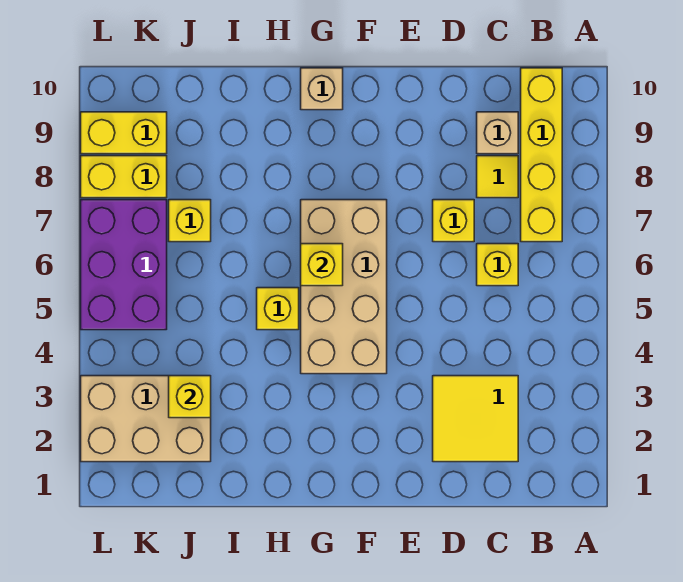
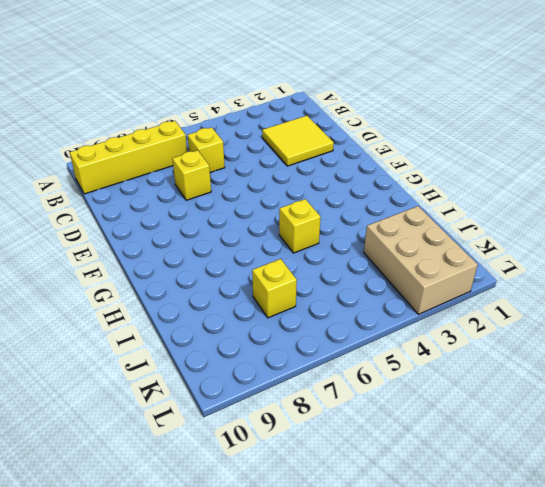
none -> yellow 1x1 tile [477,156,518,198]
none -> tan 1x1 brick [477,112,518,154]
none -> tan 2x4 brick [301,200,387,374]

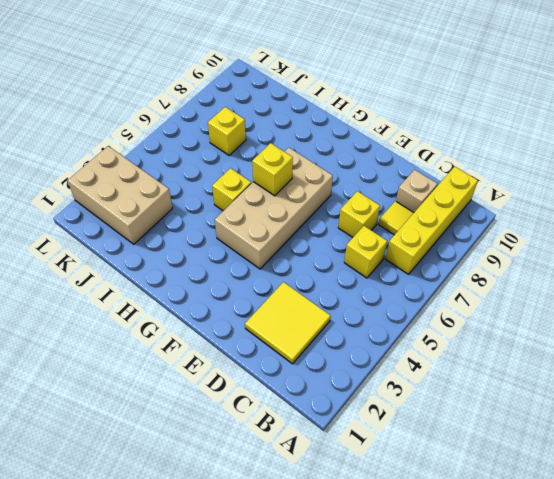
none -> tan 1x1 brick [301,68,343,110]
none -> purple 2x3 brick [81,200,167,330]
none -> yellow 1x2 brick [81,156,167,198]

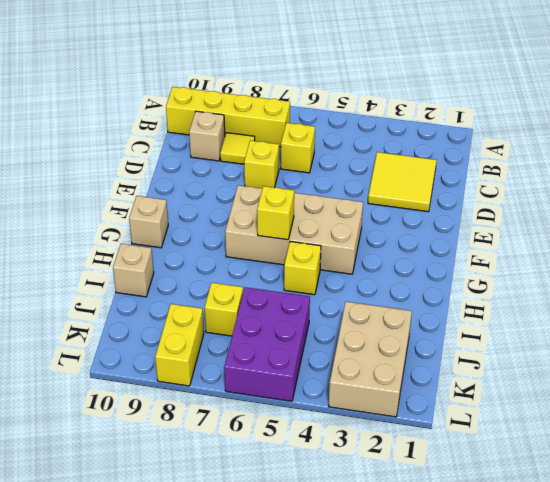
tan 1x1 brick [113,244,154,297] -> none
purple 2x3 brick [224,287,310,401] -> purple 2x3 brick turned to [81,200,167,330]
none -> yellow 1x2 brick [81,112,167,154]
none -> yellow 1x1 brick [169,376,211,418]

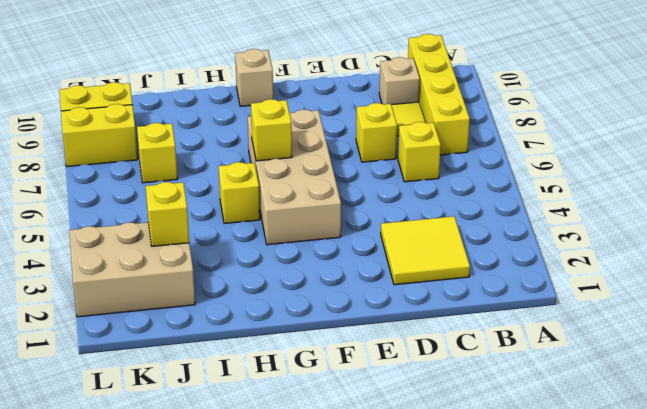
none -> purple 2x3 brick [81,200,167,330]

